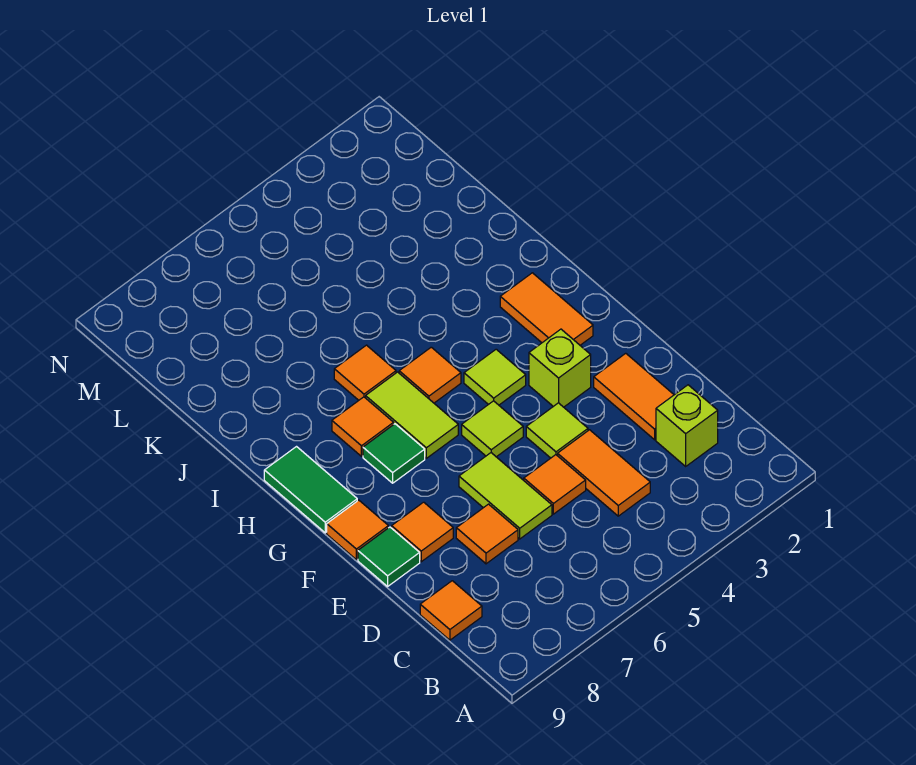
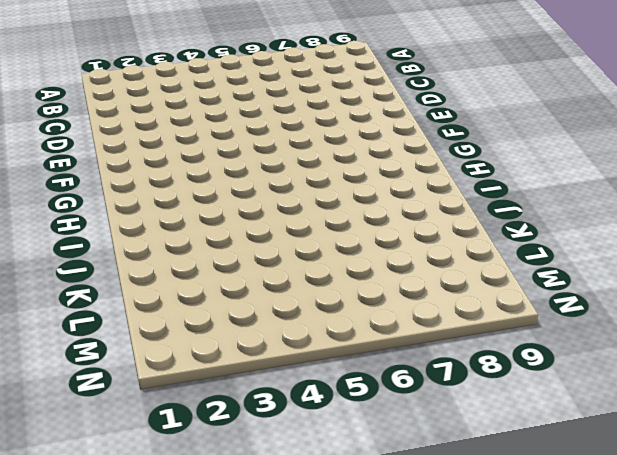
none -> lime 1x1 brick [656,385,718,466]
none -> orange 1x2 tile [558,430,650,516]
none -> orange 1x1 tile [420,581,482,640]

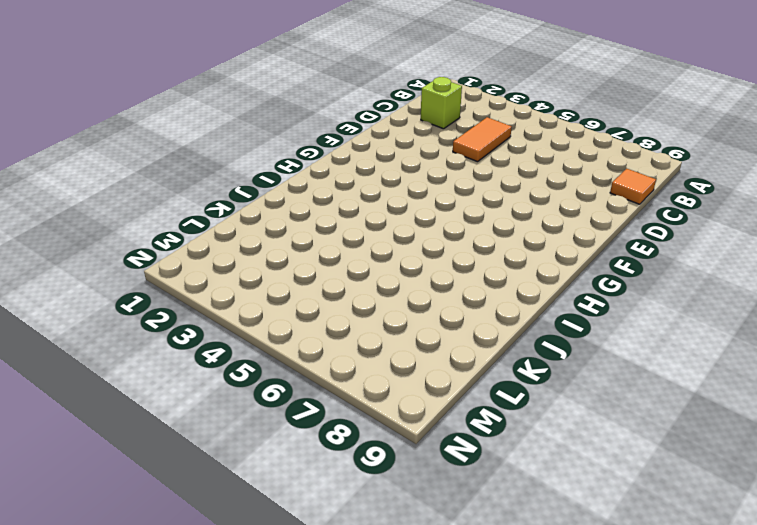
none -> orange 1x2 tile [594,353,674,440]
none -> orange 1x1 tile [524,455,586,514]
none -> lime 1x2 tile [459,453,552,539]

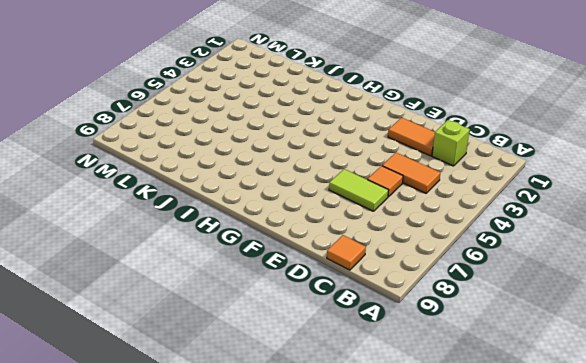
none -> orange 1x1 tile [456,504,518,564]
none -> lime 1x1 tile [526,403,588,458]
none -> orange 1x1 tile [392,502,453,562]

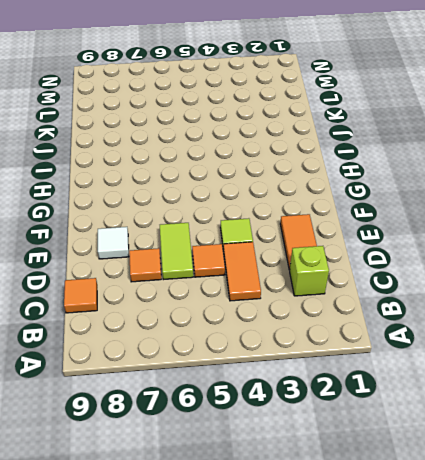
white 1x1 tile [98,227,129,259] -> orange 1x1 tile [392,502,453,562]
none -> green 1x1 tile [358,527,420,586]
none -> lime 1x1 brick [529,329,591,407]
none -> lime 1x1 tile [462,401,523,457]

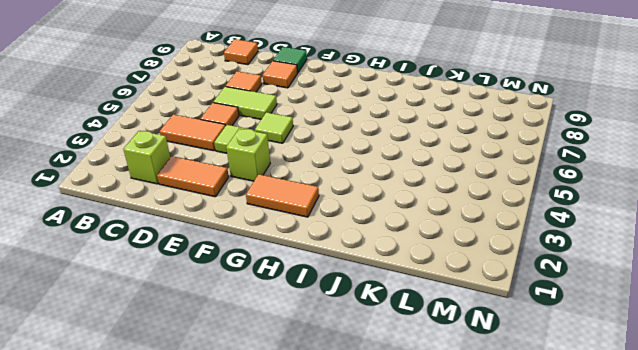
none -> orange 1x1 tile [327,500,388,560]
none -> lime 1x1 tile [464,349,526,405]
none -> lime 1x2 tile [366,372,458,458]

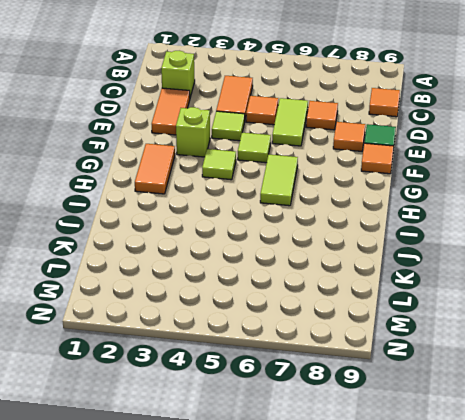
none -> green 1x1 tile [363,424,425,483]
none -> green 1x2 tile [264,447,357,533]
none -> orange 1x1 tile [399,347,461,403]

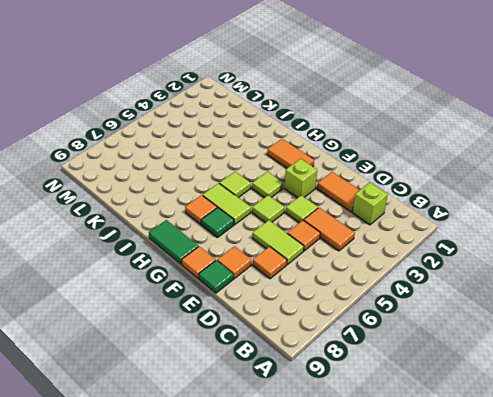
lime 1x1 tile [219,172,251,198] -> orange 1x1 tile [399,347,461,403]
none -> orange 1x1 tile [420,581,482,640]
none -> orange 1x1 tile [334,345,396,400]

